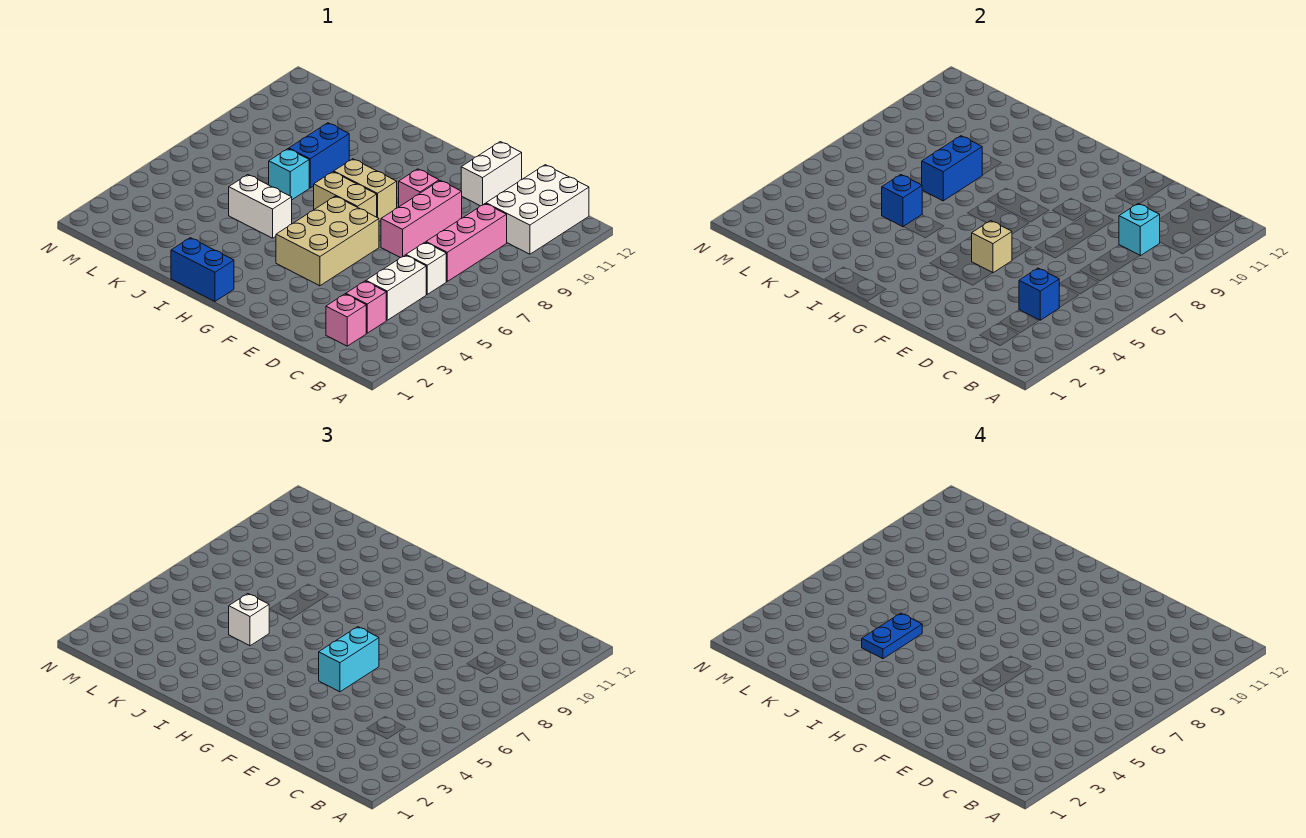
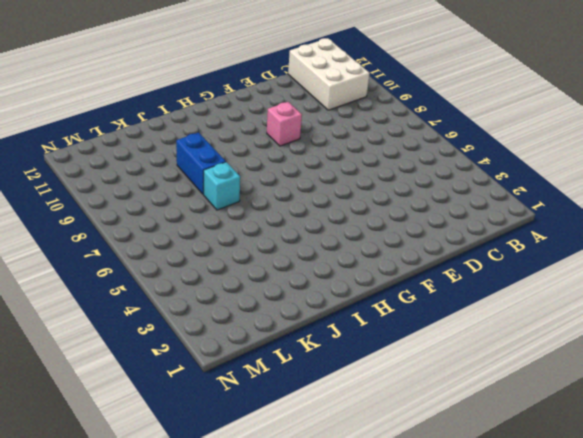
none -> pink 1x1 brick [326,294,366,346]
none -> pink 1x1 brick [346,281,386,333]
none -> white 1x2 brick [366,255,426,320]

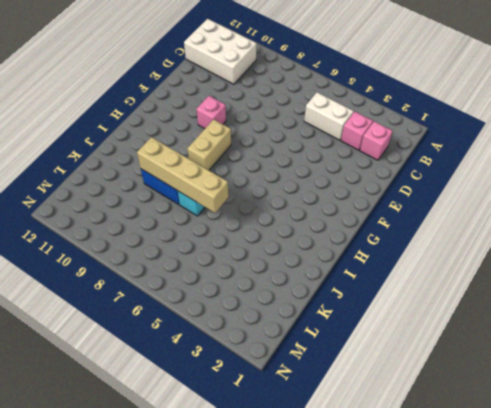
tan 1x4 brick [137,137,229,213] -> blue 1x2 brick [922,136,982,201]
none -> white 1x1 brick [406,242,446,294]
none -> pink 1x3 brick [426,204,507,281]
none -> pink 1x3 brick [381,180,462,258]

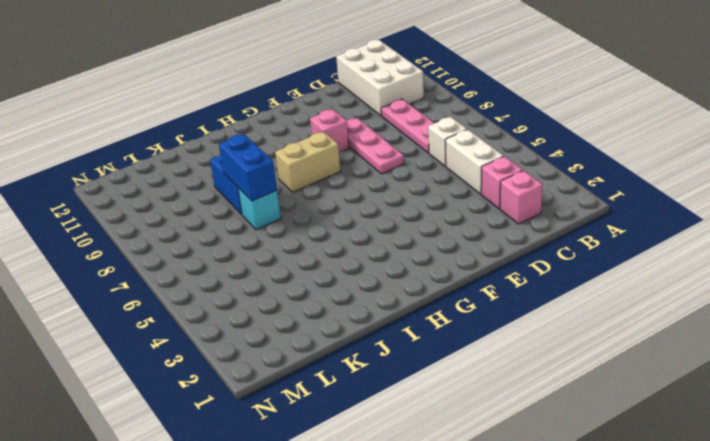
pink 1x3 plate [381,99,434,153] -> pink 1x3 brick [426,204,507,281]
pink 1x3 plate [347,118,404,174] -> pink 1x3 brick [381,180,462,258]
none -> white 1x2 brick [461,142,522,206]
none -> tan 2x3 brick [276,196,379,286]
none -> tan 1x2 brick [314,172,377,217]

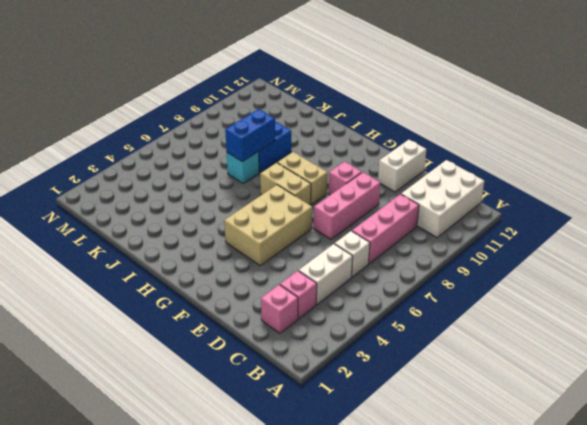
none -> blue 1x2 brick [171,238,234,301]
none -> white 1x2 brick [229,175,292,238]
none -> blue 1x1 brick [1019,268,1060,320]

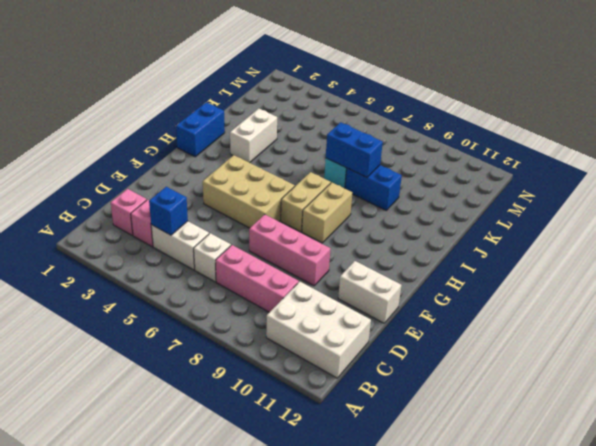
white 1x2 brick [230,109,277,163] -> white 1x2 brick moved to [229,175,292,238]
none -> pink 1x1 brick [399,169,439,207]
none -> cyan 1x1 brick [1119,204,1160,256]
none -> tan 1x1 brick [972,221,1012,273]

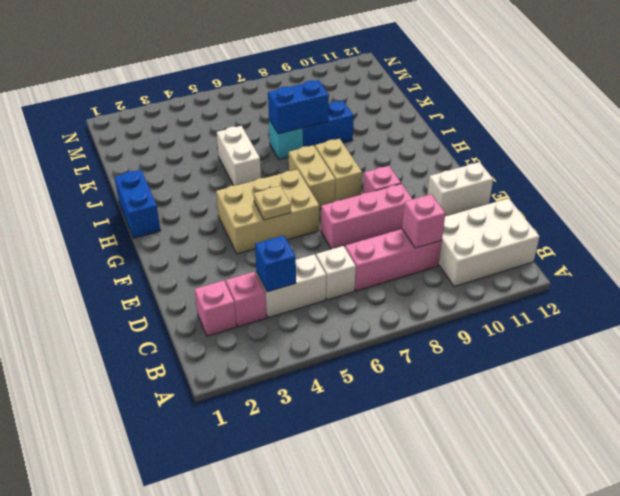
pink 1x1 brick [402,194,445,248] -> cyan 1x1 brick [1119,204,1160,256]
tan 1x1 plate [254,186,291,220] -> tan 1x1 brick [972,221,1012,273]
none -> blue 1x1 brick [882,175,922,227]
none -> cyan 1x2 brick [319,627,379,692]
none -> white 1x1 brick [229,594,269,646]

